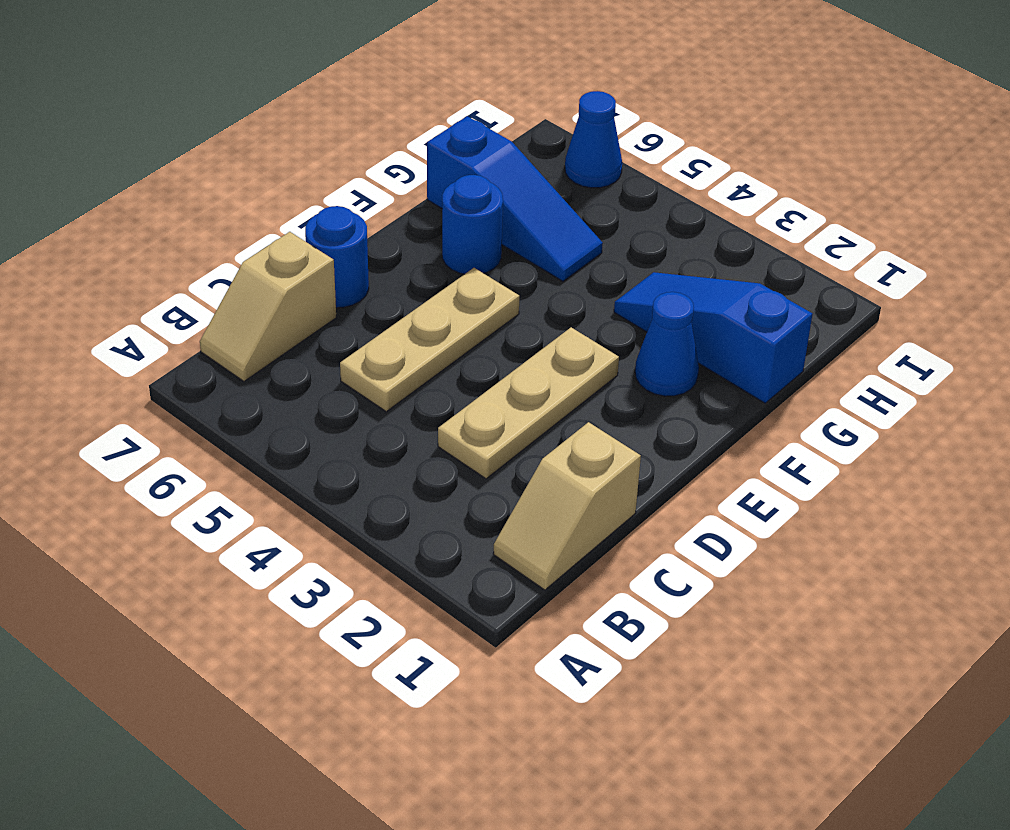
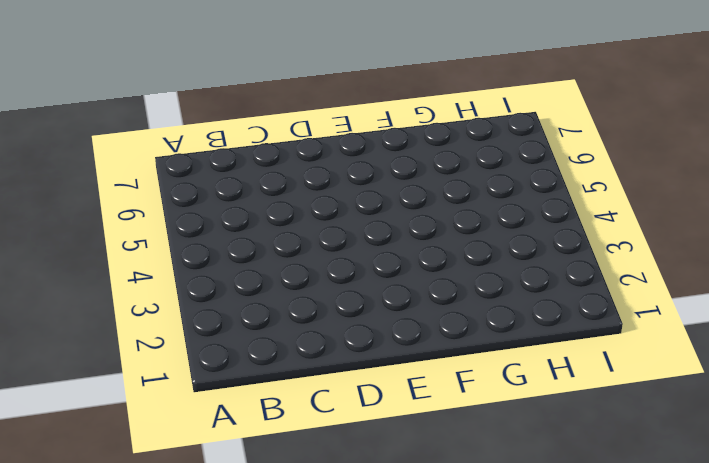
none -> tan 1x2 slope [493,422,641,590]
none -> tan 1x2 slope [200,232,336,381]

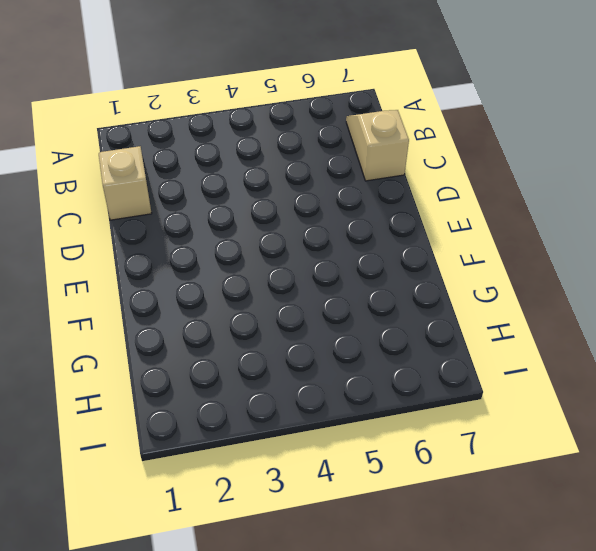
none -> tan 1x3 plate [438,327,619,479]
none -> tan 1x3 plate [340,268,520,412]

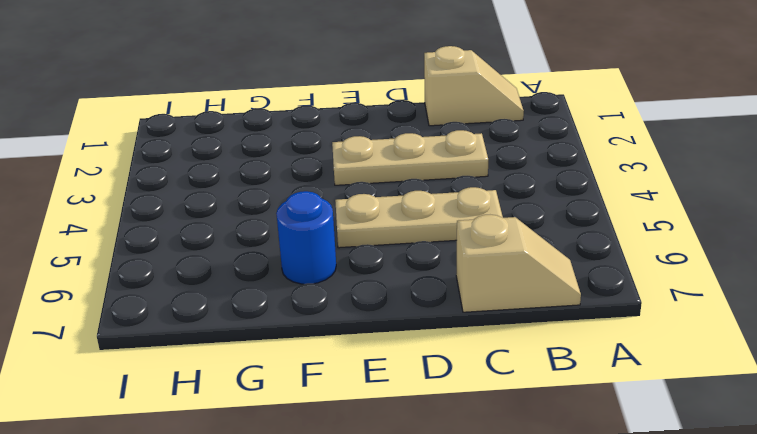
none -> blue 1x1 round brick [305,206,369,308]
none -> blue 1x1 cone [635,292,699,396]

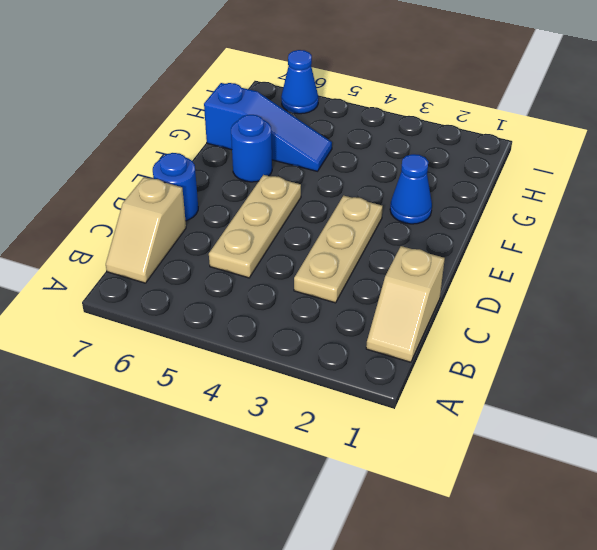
none -> blue 1x3 slope [614,272,812,403]

